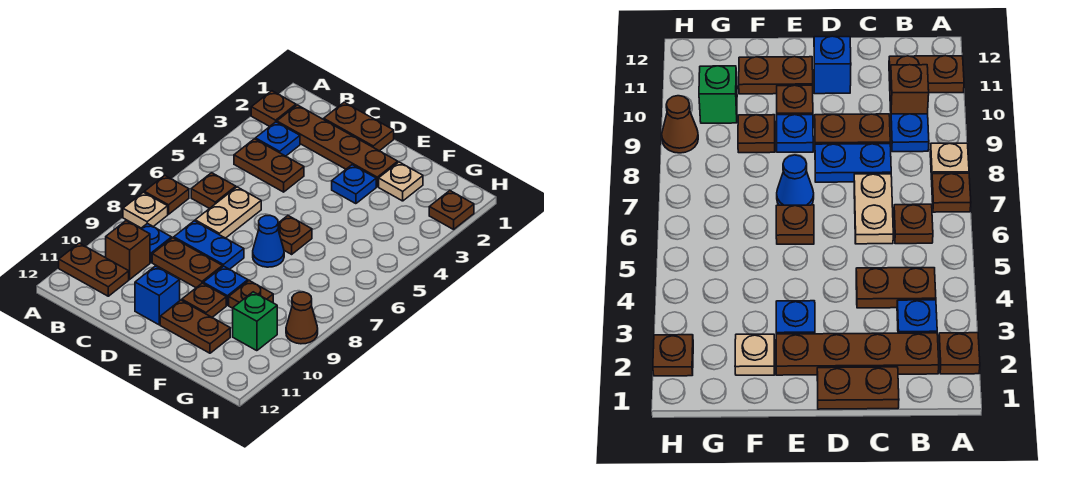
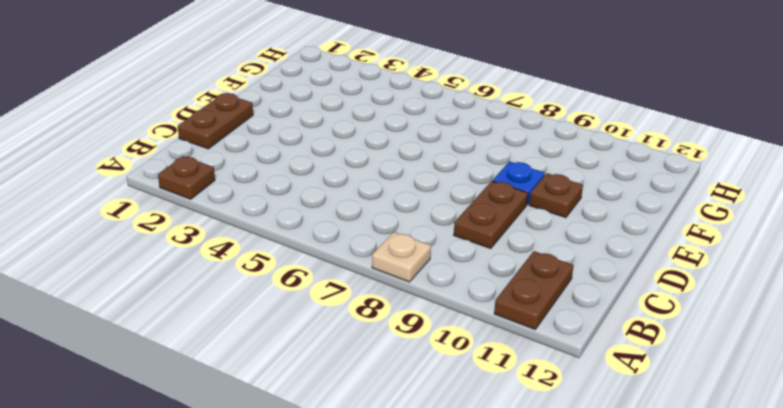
none -> brown 1x1 plate [144,175,189,214]
none -> brown 1x4 plate [277,105,398,187]
none -> blue 1x1 plate [255,122,300,156]

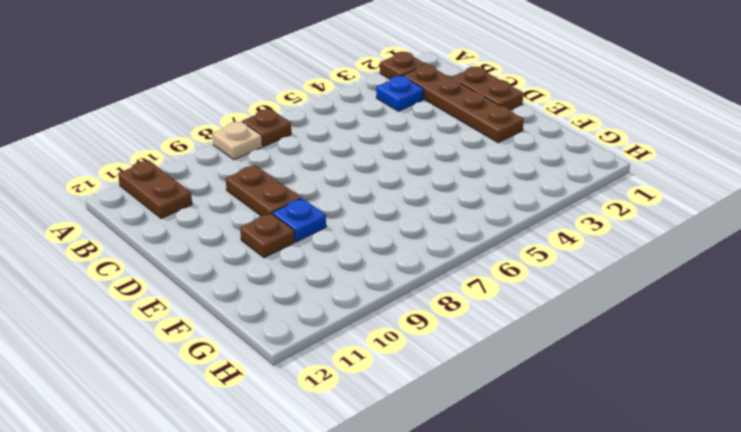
none -> brown 1x2 plate [234,139,304,192]
none -> brown 1x1 plate [191,173,236,209]
none -> blue 1x1 plate [141,223,172,262]

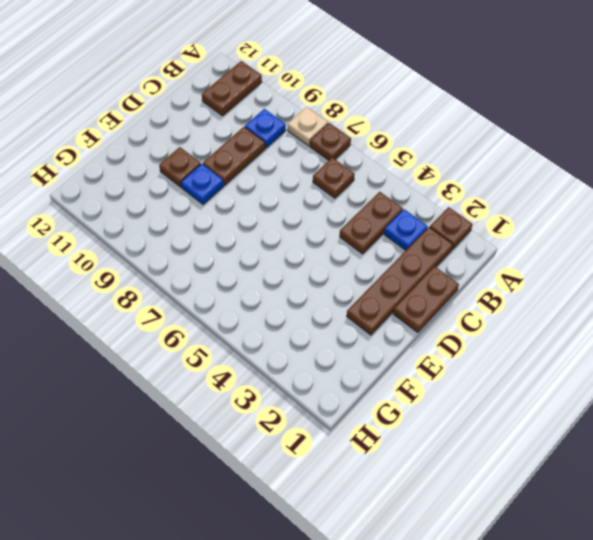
none -> brown 1x1 brick [106,221,150,279]
none -> tan 1x2 plate [195,187,261,238]
none -> blue 1x2 plate [174,221,244,269]

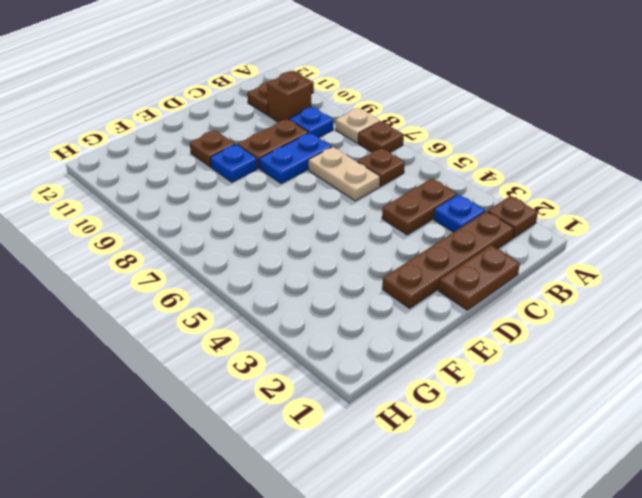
none -> blue 1x1 brick [135,266,180,325]
none -> blue 1x1 plate [332,165,376,204]
none -> brown 1x1 plate [278,216,312,254]

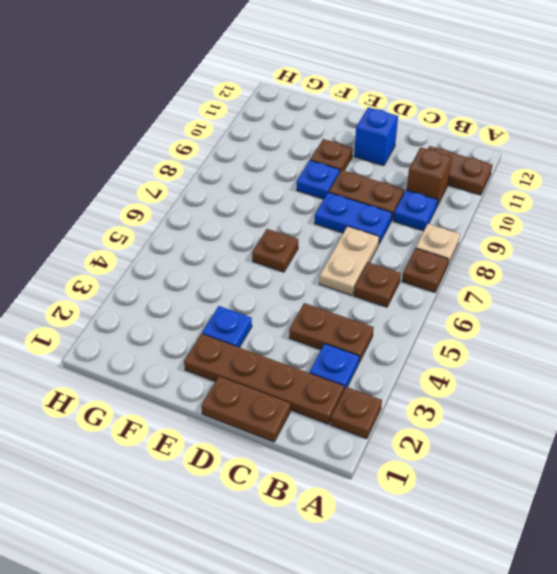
none -> blue 1x1 cone [253,216,284,267]
none -> brown 1x2 plate [160,300,230,353]
none -> tan 1x1 plate [379,162,423,201]

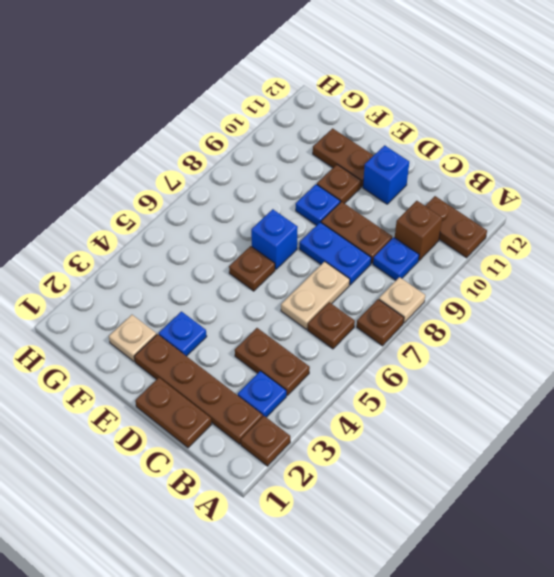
blue 1x1 brick [251,209,298,269] -> blue 1x1 cone [253,216,284,267]
none -> brown 1x1 plate [229,281,273,308]
none -> green 1x1 brick [233,292,277,351]
none -> brown 1x1 plate [429,191,474,229]

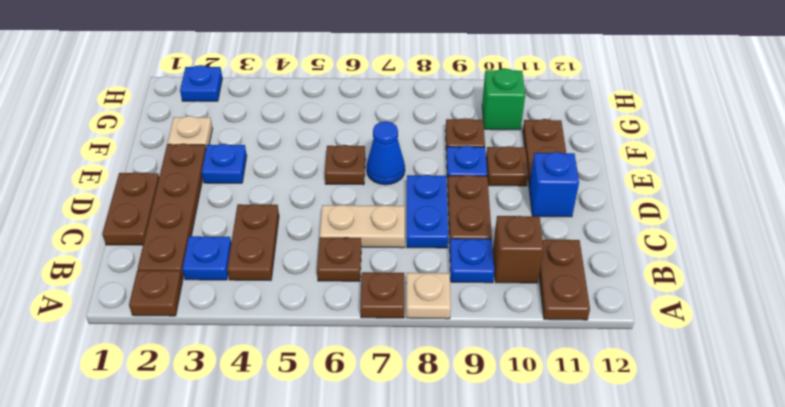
blue 1x1 plate [180,65,222,101] -> brown 1x1 plate [429,191,474,229]
none -> brown 1x1 cone [286,292,318,344]

